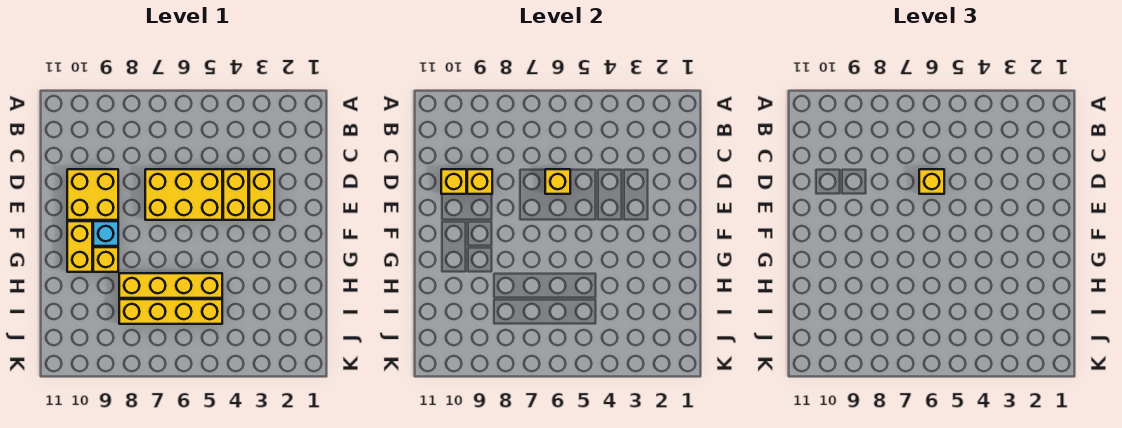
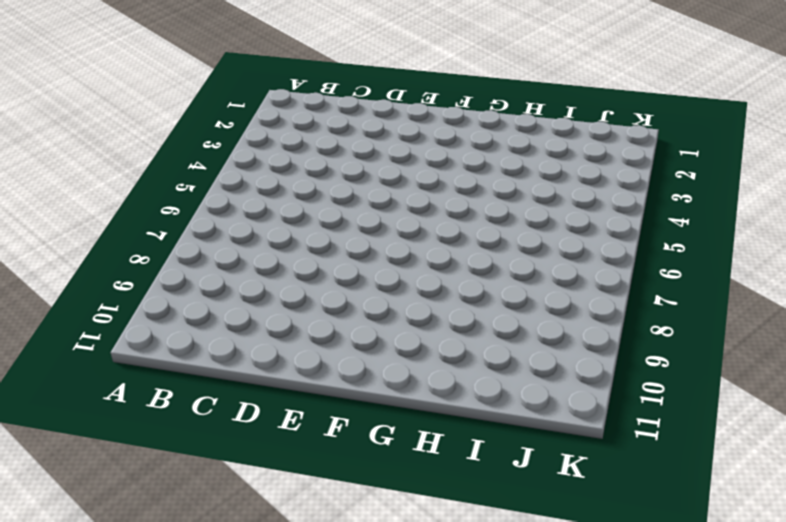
none -> yellow 1x2 brick [249,169,274,220]
none -> yellow 1x2 brick [223,169,248,220]
none -> yellow 2x3 brick [145,169,222,220]

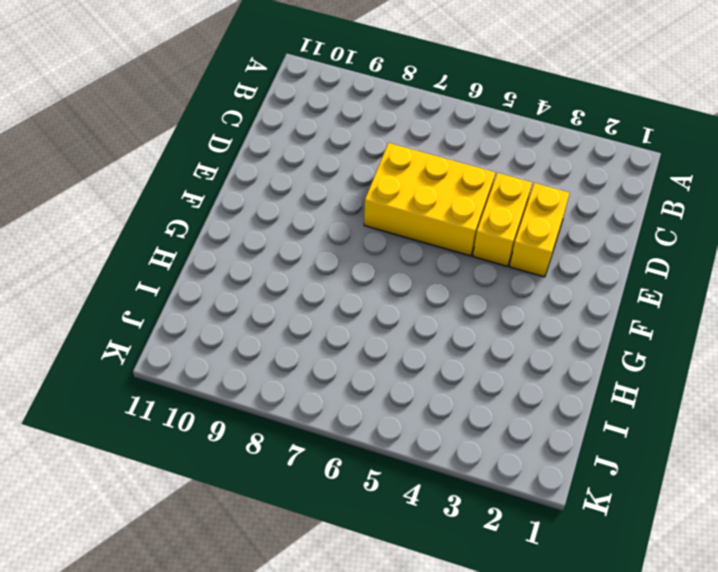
none -> yellow 2x2 brick [67,169,118,220]
none -> cyan 1x1 brick [93,221,118,246]
none -> yellow 1x2 brick [67,221,92,272]

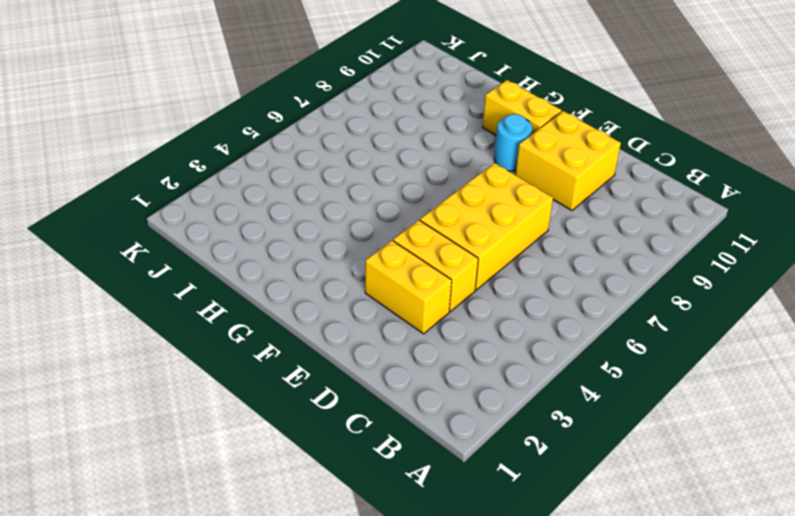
cyan 1x1 round brick [494,114,532,171] -> cyan 1x1 brick [93,221,118,246]
none -> yellow 1x1 brick [93,247,118,272]
none -> yellow 1x4 brick [119,273,222,298]
none -> yellow 1x4 brick [119,299,222,324]

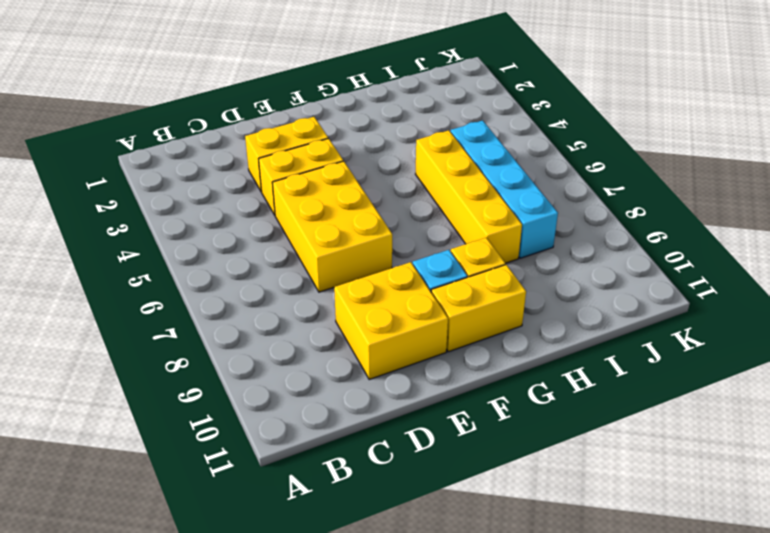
cyan 1x4 brick [451,120,558,258] -> yellow 1x4 brick [119,299,222,324]
none -> yellow 1x1 brick [545,169,570,194]
none -> yellow 1x1 brick [467,169,492,194]
none -> yellow 1x1 brick [441,169,466,194]

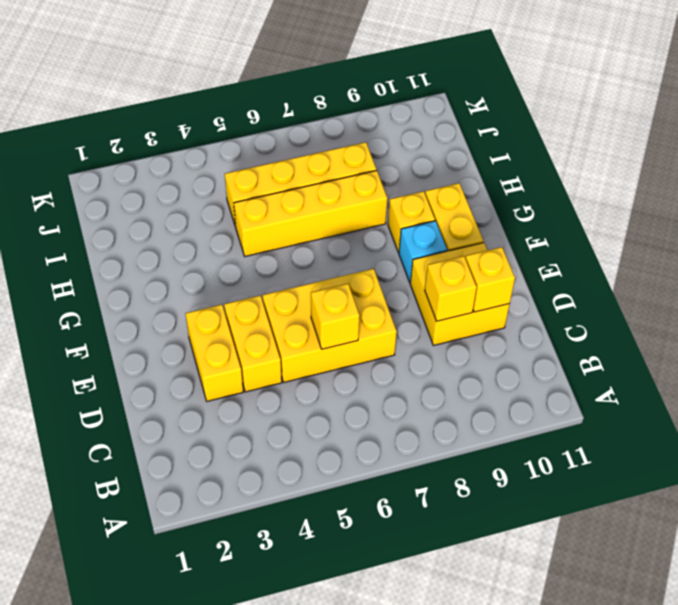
none -> yellow 1x1 brick [919,169,944,194]

